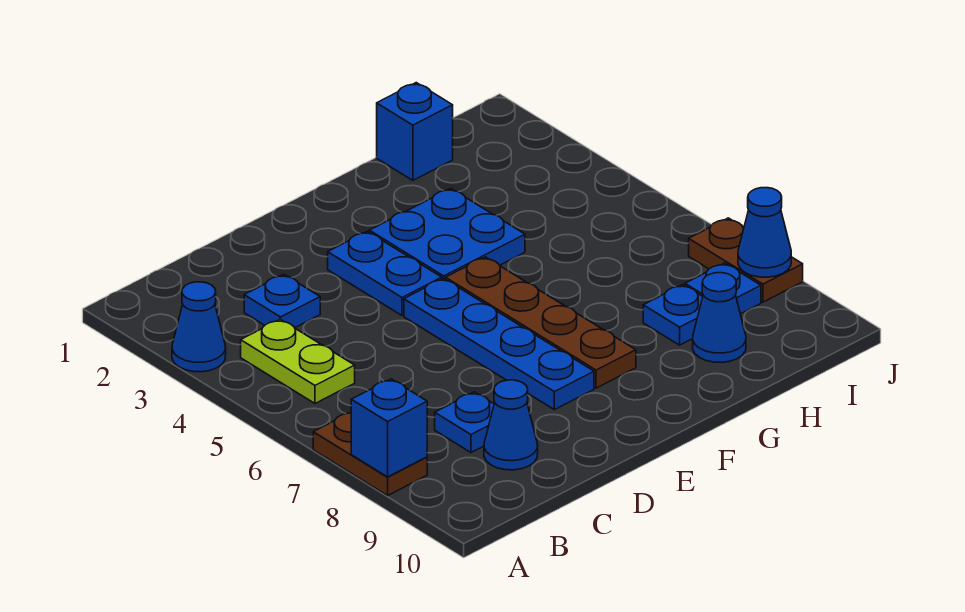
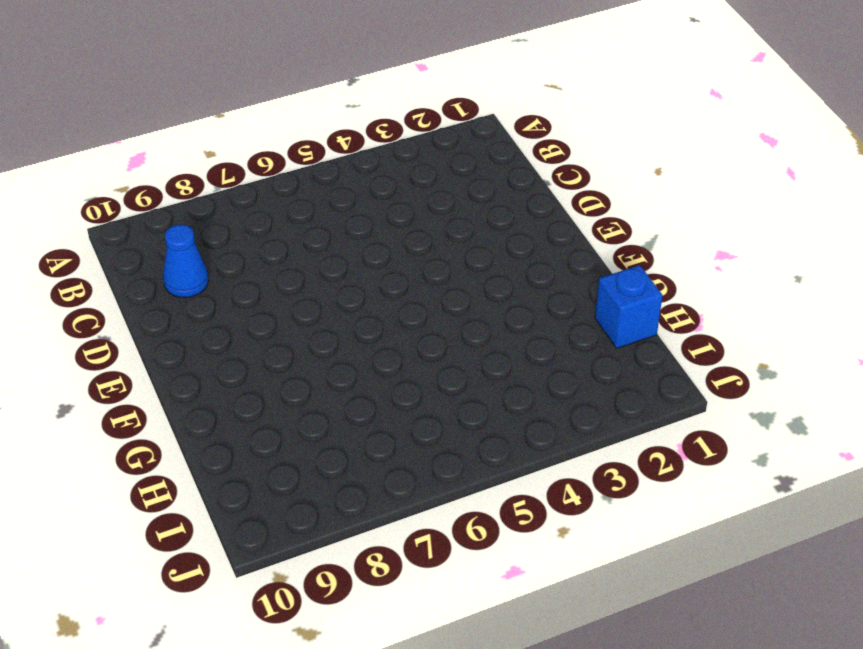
none -> blue 1x1 cone [172,282,226,372]
none -> brown 1x2 plate [313,413,427,495]
none -> lime 1x2 plate [241,319,355,403]

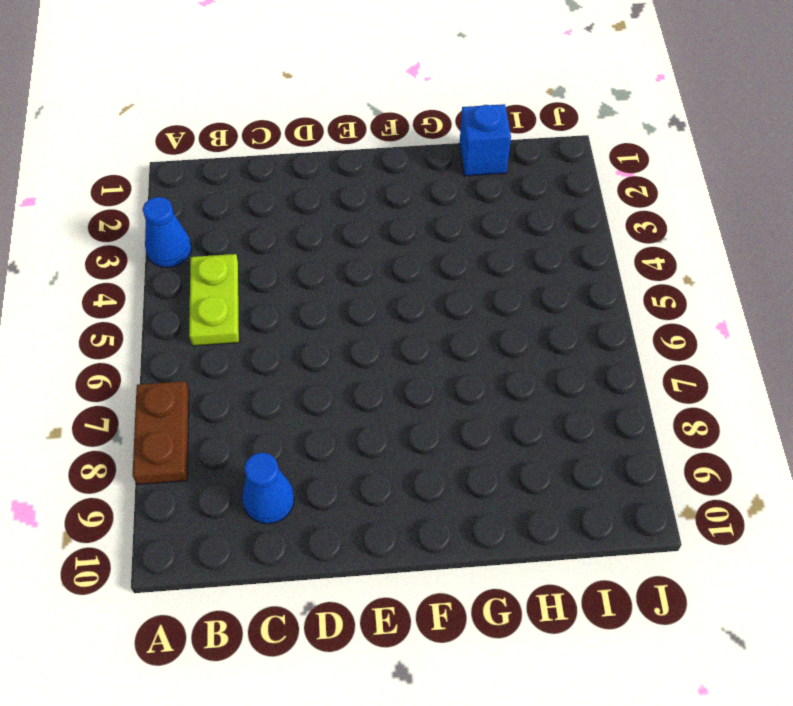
none -> blue 1x1 plate [244,274,320,328]
none -> blue 1x1 plate [435,392,494,453]
none -> blue 1x2 plate [328,231,442,315]

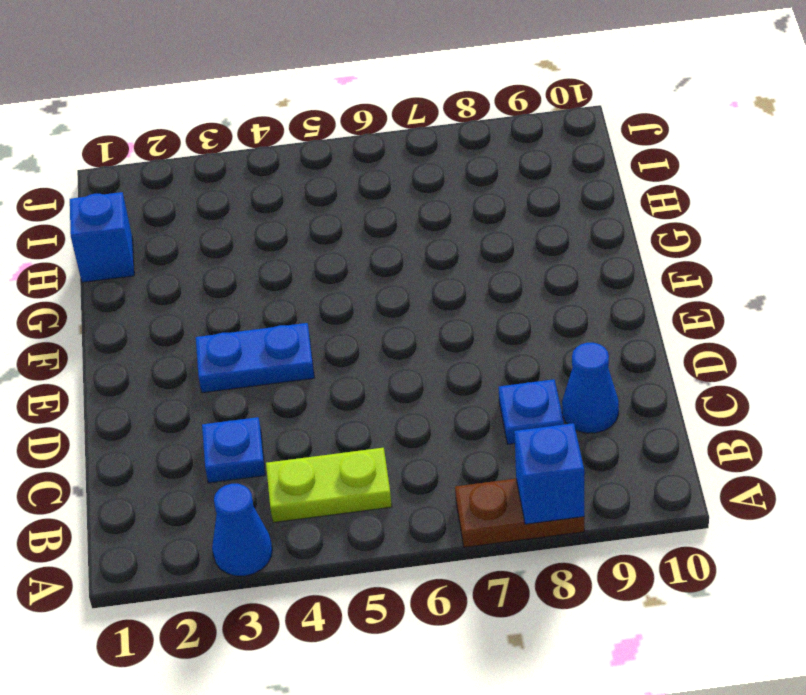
none -> blue 1x4 plate [404,278,594,410]
none -> blue 2x2 plate [369,188,525,279]
none -> brown 1x4 plate [446,257,636,388]

